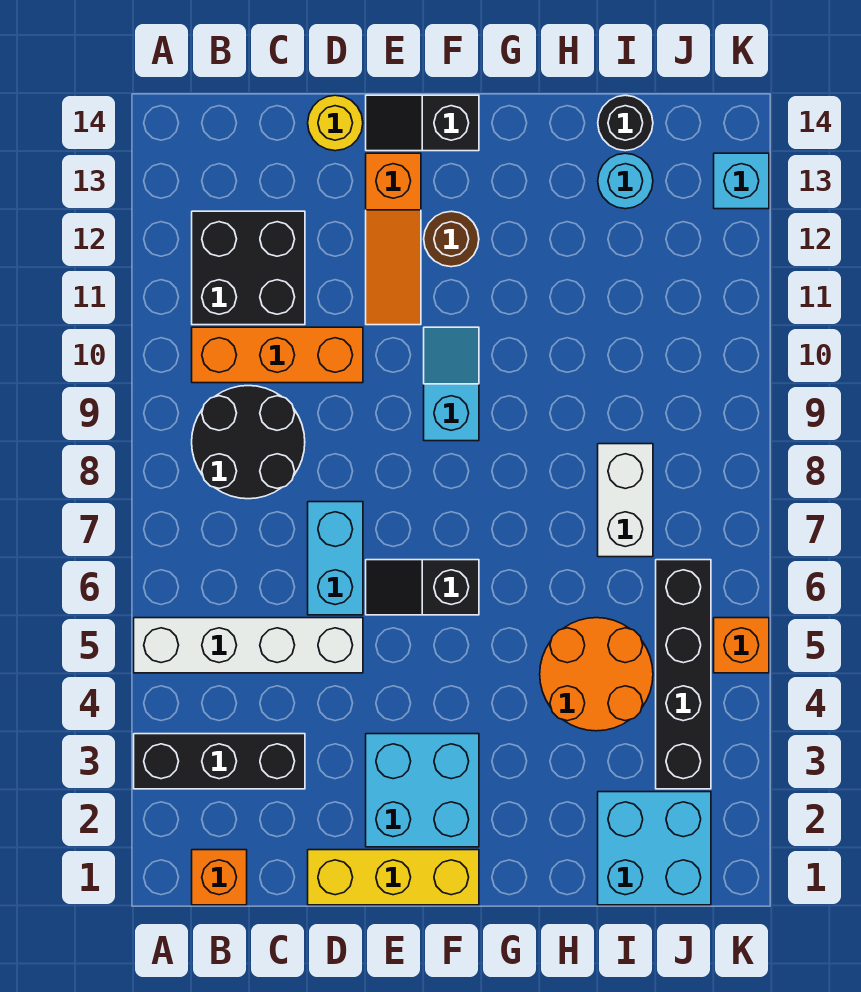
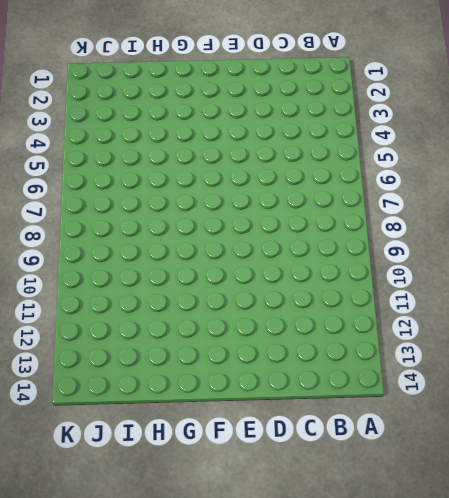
none -> black 1x3 brick [134,734,305,789]
none -> white 1x4 brick [134,618,363,673]
none -> orange 1x1 brick [192,850,247,905]

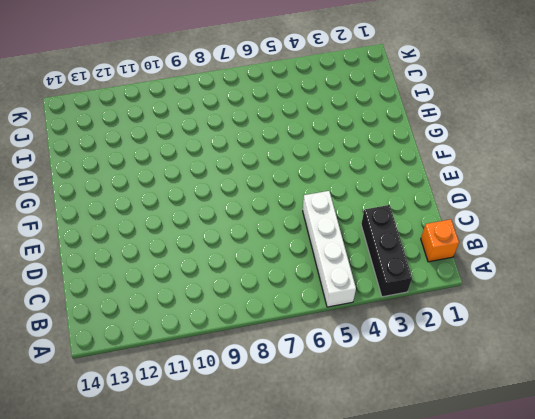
none -> black 2x2 round brick [192,386,305,499]
none -> orange 1x3 brick [192,327,363,383]
none -> black 2x2 brick [192,211,305,325]

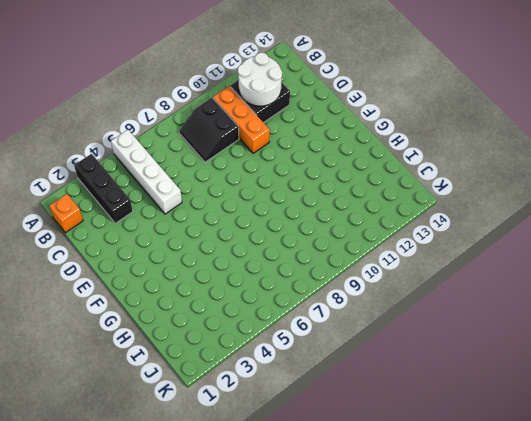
black 2x2 slope [179,98,239,162] -> black 2x2 round brick [192,386,305,499]
white 2x2 round brick [238,53,282,106] -> none
none -> yellow 1x3 brick [308,850,479,905]
none -> cyan 1x2 brick [308,502,363,615]
none -> yellow 1x1 round brick [308,95,363,151]

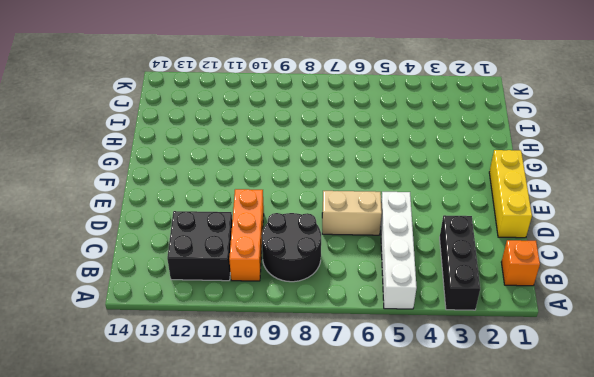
tan 1x2 brick [322,191,382,235] -> cyan 1x2 brick [308,502,363,615]
none -> yellow 1x1 round brick [308,95,363,151]
none -> cyan 2x2 brick [366,734,479,847]
none -> black 1x2 slope [366,560,479,615]

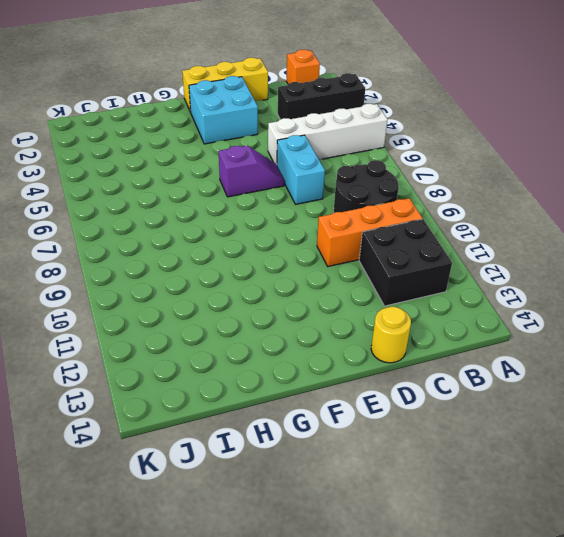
purple 1x2 slope [219,145,284,197] -> black 1x2 slope [366,560,479,615]
none -> orange 1x3 slope [366,153,421,325]
none -> black 1x2 slope [366,95,479,151]
none -> cyan 1x2 slope [424,327,479,441]

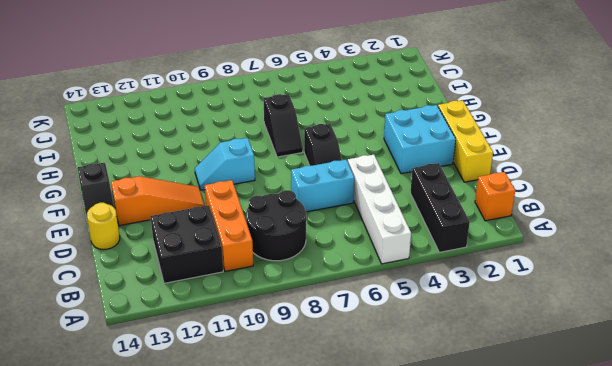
black 1x2 slope [263,94,303,157] -> none
none -> brown 1x1 round brick [424,211,479,267]
none -> orange 2x2 round brick [540,618,653,731]
none -> cyan 2x2 brick [598,792,711,905]

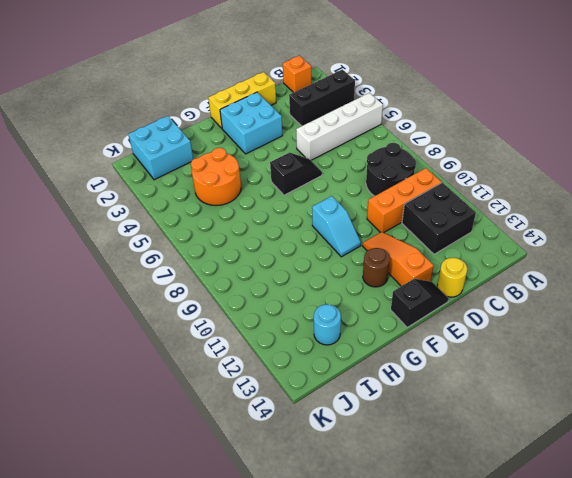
none -> cyan 1x2 brick [308,502,363,615]
none -> white 1x2 brick [598,444,653,557]
none -> black 1x1 round brick [598,95,653,151]

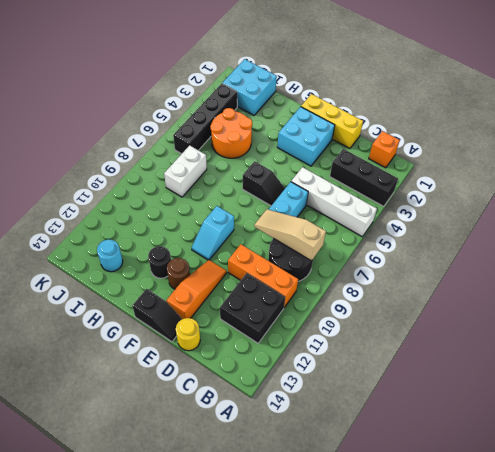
tan 1x3 slope [254,209,326,261] -> none
black 1x1 round brick [148,246,171,278] -> black 1x1 round brick moved to [598,95,653,151]
none -> orange 1x1 brick [714,618,769,673]
none -> cyan 1x1 brick [714,153,769,209]

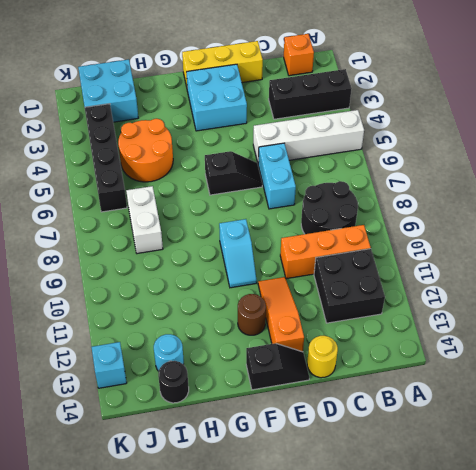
none -> orange 1x1 brick [714,618,769,673]

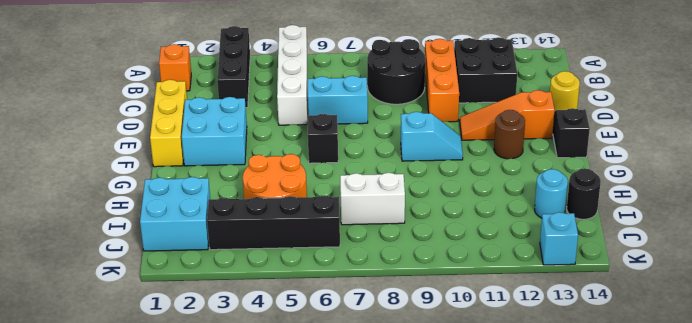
none -> orange 1x1 brick [714,618,769,673]

